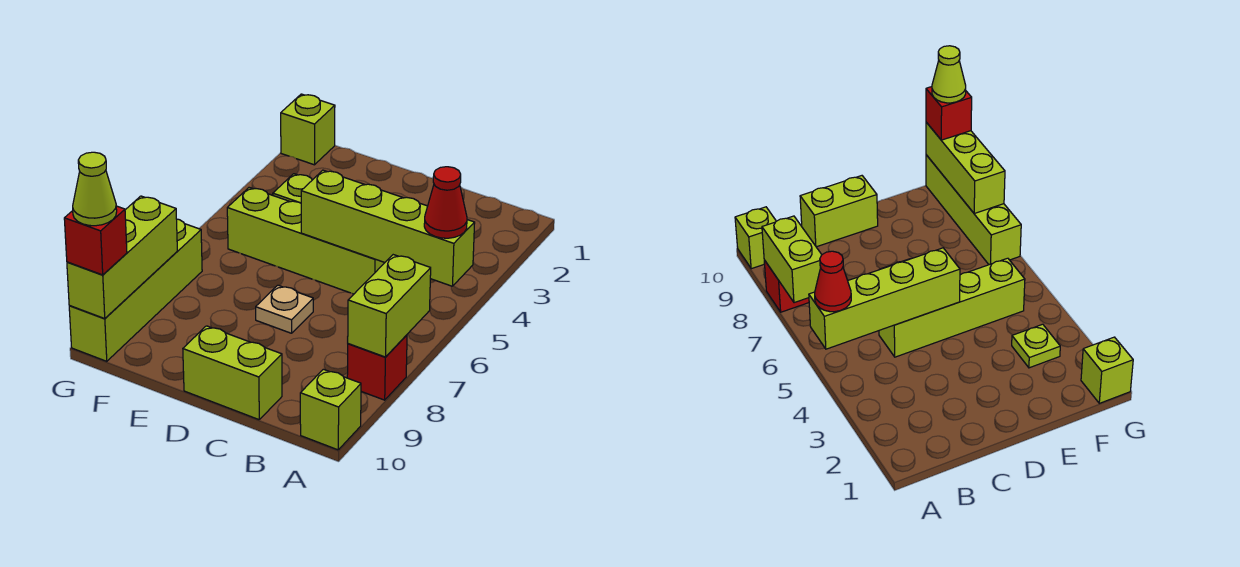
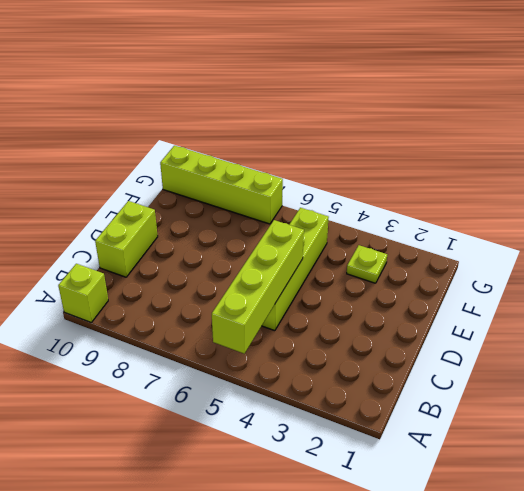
none -> red 1x1 brick [347,335,407,400]
none -> tan 1x1 plate [256,285,313,333]
none -> lime 1x1 brick [281,94,335,165]

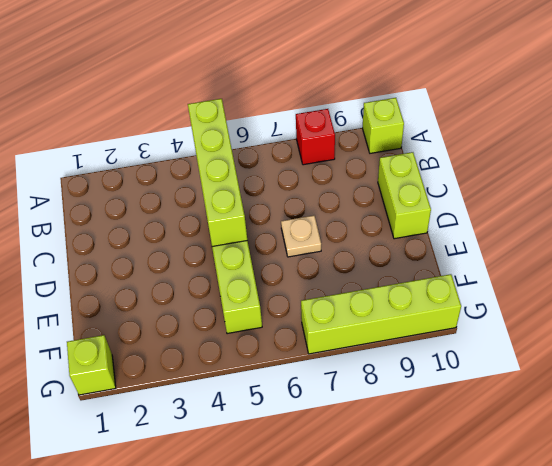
none -> lime 1x1 plate [273,174,312,203]
none -> lime 1x2 brick [348,255,431,357]
none -> lime 1x3 brick [67,196,177,318]

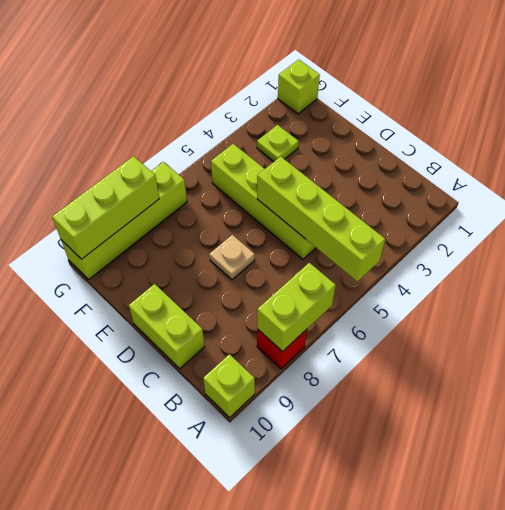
none -> red 1x1 cone [424,167,467,238]
none -> red 1x1 brick [64,206,127,275]
none -> lime 1x1 cone [73,152,117,226]

